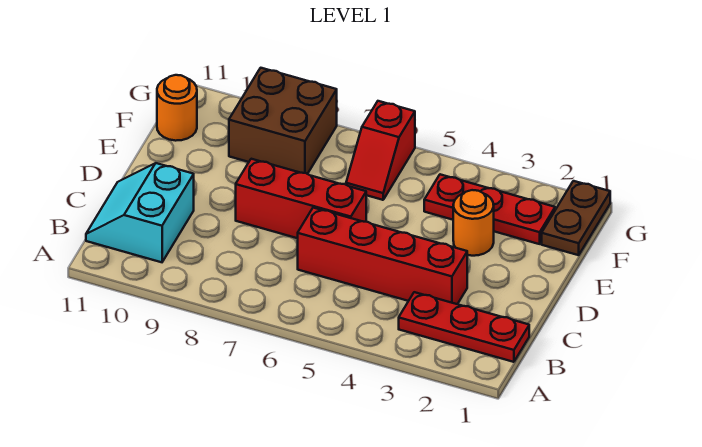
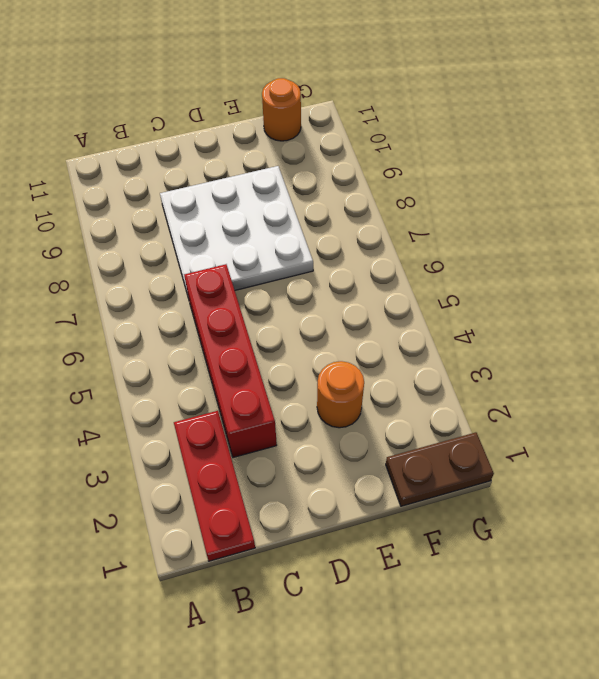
white 3x3 plate [160,166,313,298] -> red 1x3 brick [236,159,366,238]
none -> cyan 2x2 slope [86,163,194,262]
none -> red 1x3 plate [424,174,555,244]

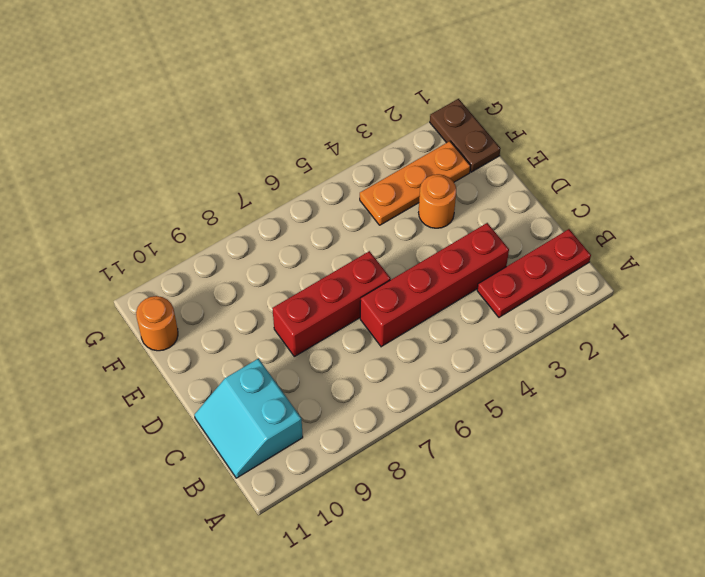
orange 1x3 plate [360,141,470,225] -> red 1x3 plate [424,174,555,244]
none -> red 1x2 slope [346,101,415,200]
none -> brown 2x2 brick [229,68,337,174]

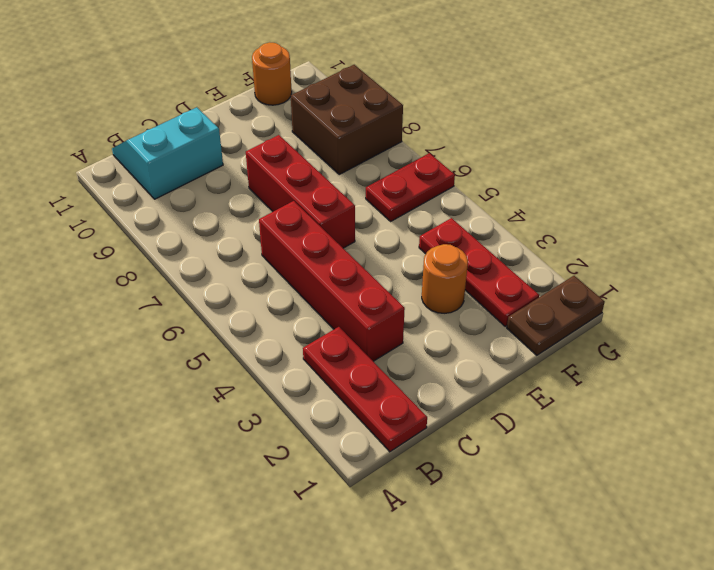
red 1x2 plate [366,153,455,221] -> red 1x2 slope [346,101,415,200]

